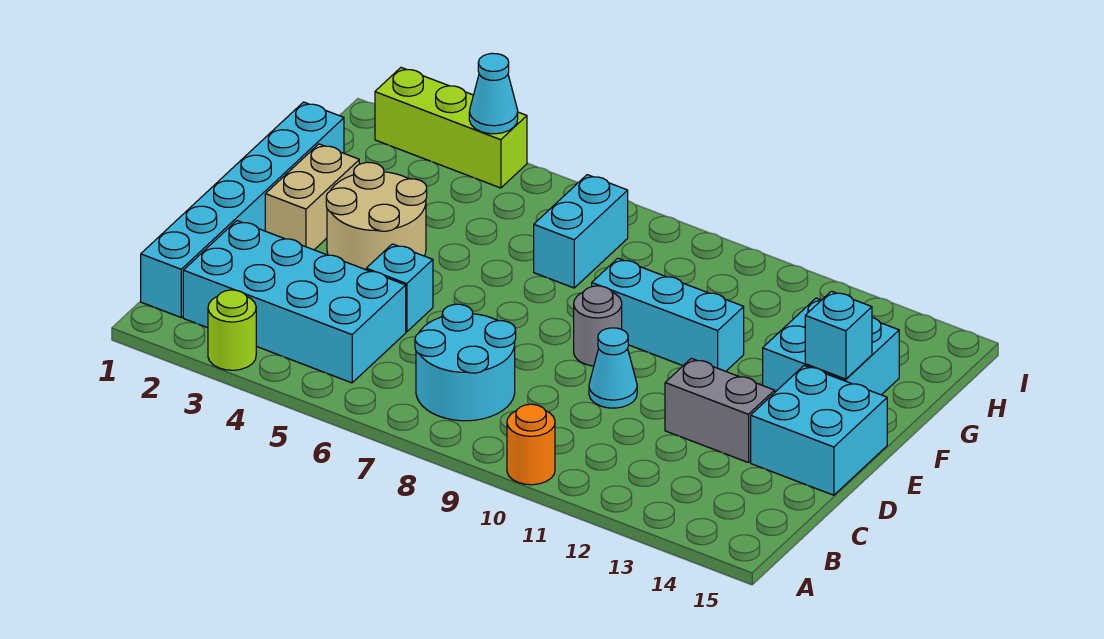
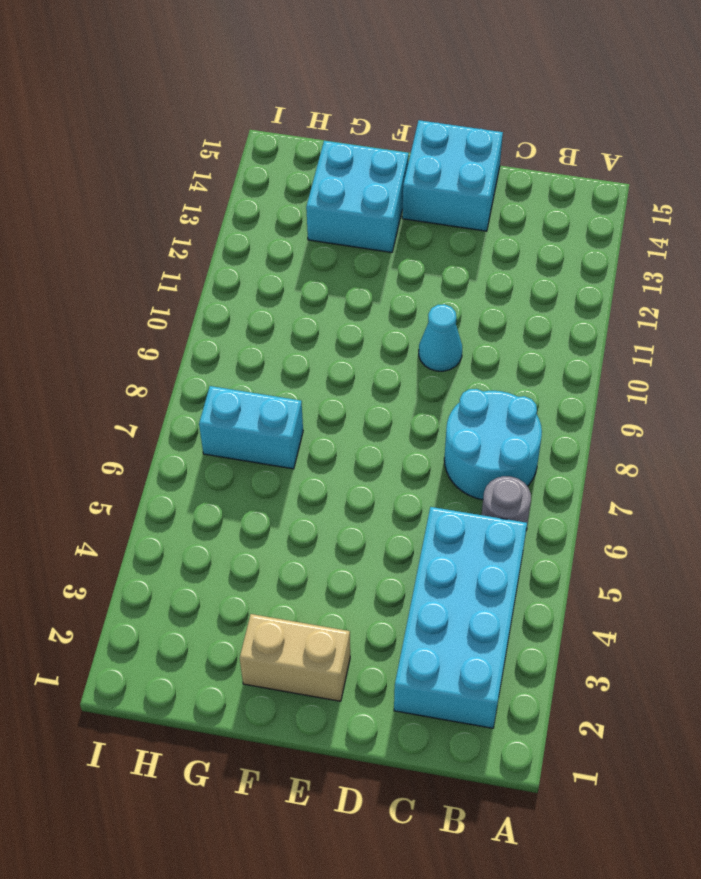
grey 1x1 round brick [482,476,531,530] -> grey 1x1 round brick moved to [574,286,622,366]
none -> lime 1x1 round brick [208,290,256,370]
none -> orange 1x1 round brick [507,404,555,485]
none -> cyan 1x6 brick [141,102,344,317]

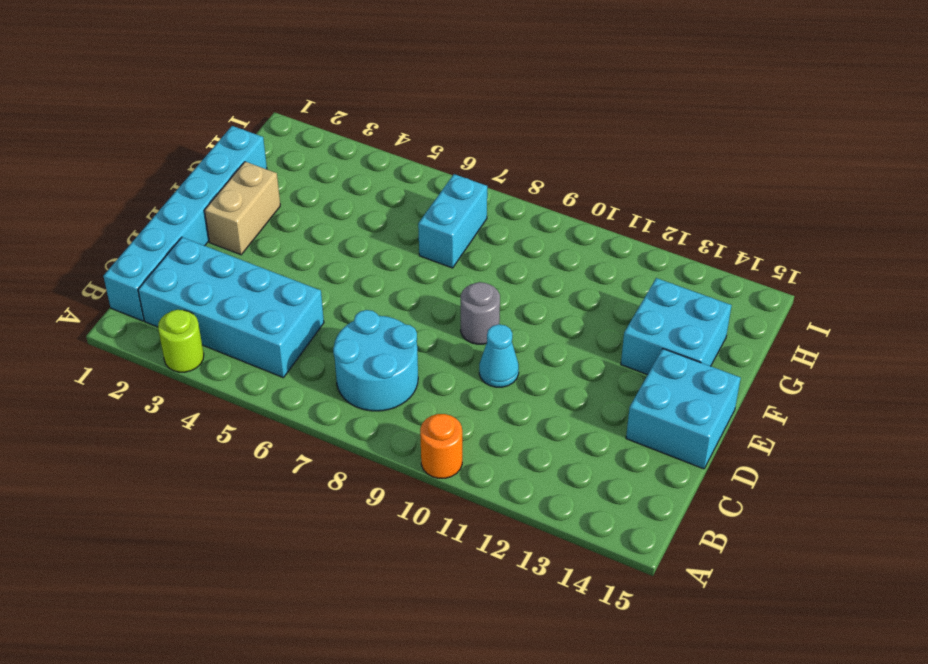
none -> cyan 1x1 brick [366,244,433,332]
none -> grey 1x2 brick [665,358,775,463]
none -> tan 2x2 round brick [326,162,427,270]

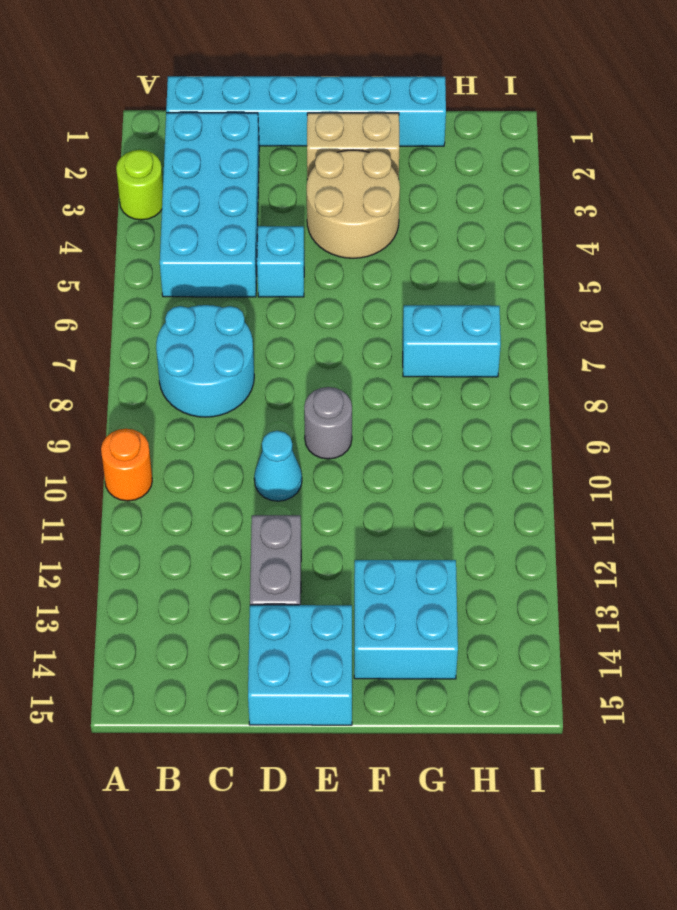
none -> cyan 1x3 brick [592,258,744,371]
none -> lime 1x3 brick [375,68,527,188]
none -> cyan 1x1 brick [805,291,872,379]

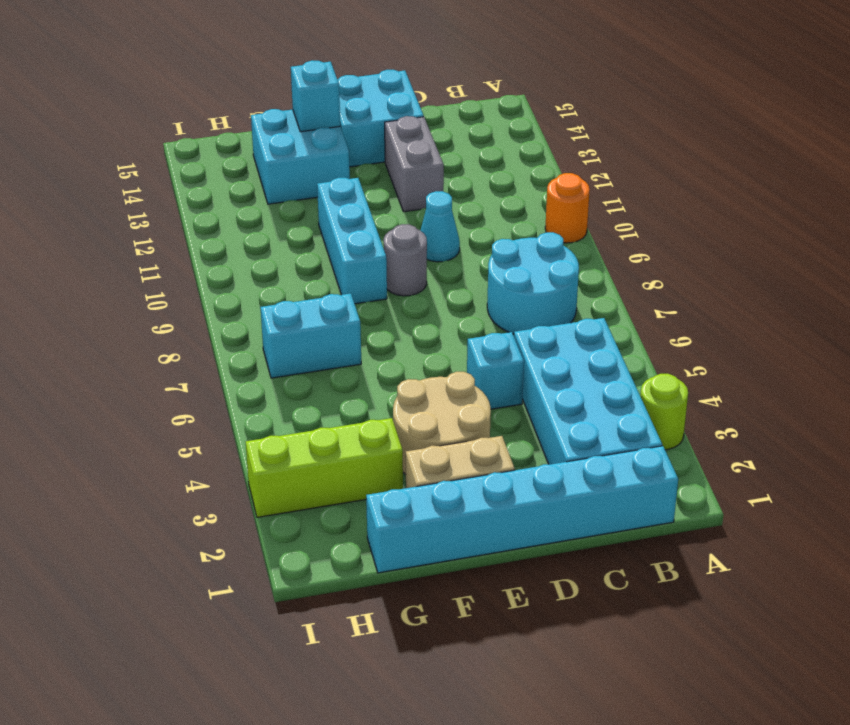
lime 1x3 brick [246,418,403,517] -> lime 1x3 brick turned to [375,68,527,188]
none -> cyan 1x1 cone [469,53,518,134]

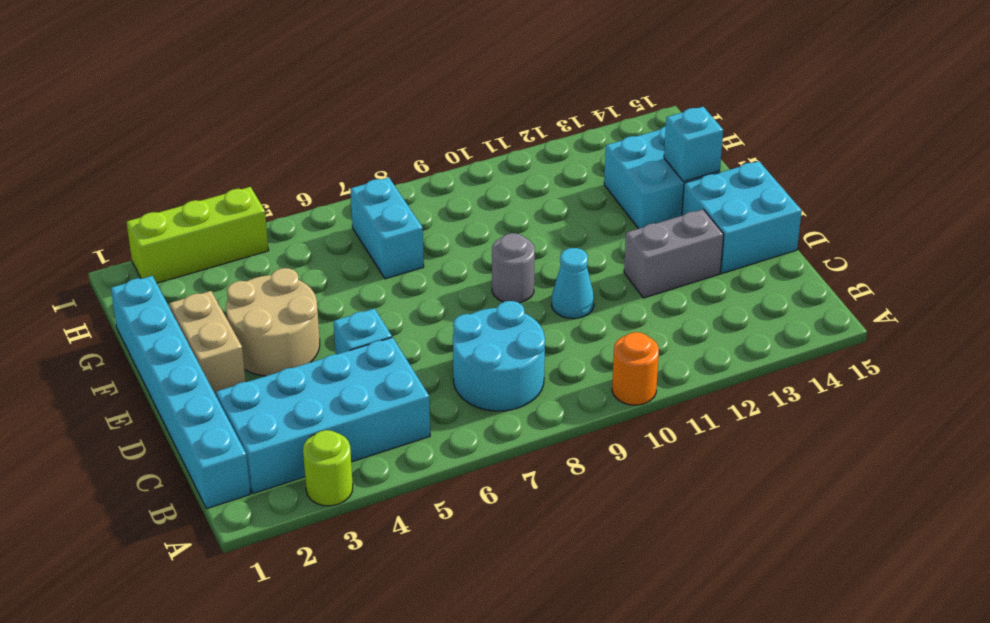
none -> cyan 1x3 brick [592,258,744,371]
none -> cyan 1x1 cone [469,53,518,134]

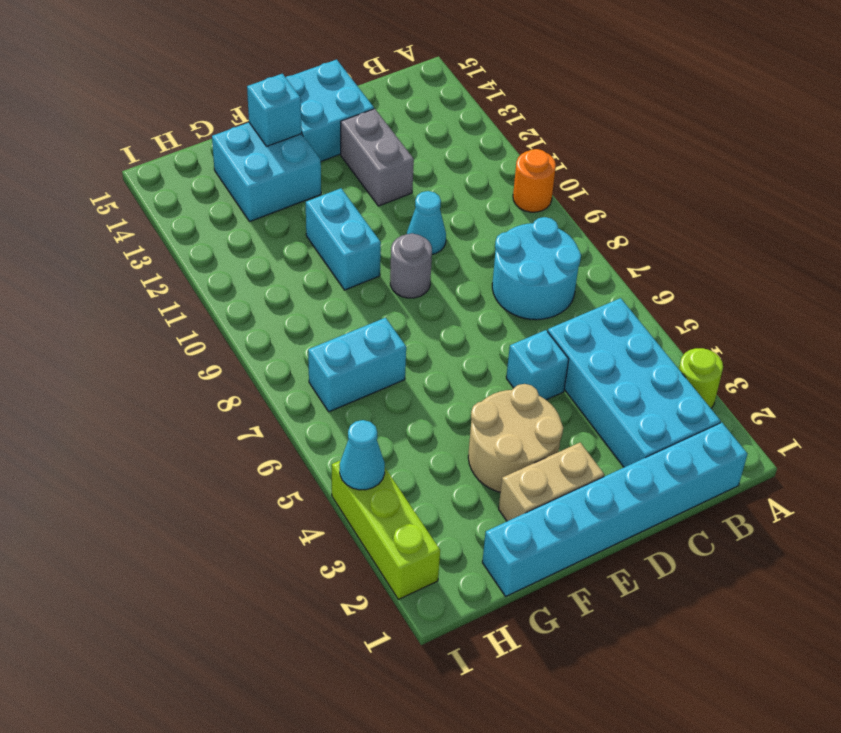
cyan 1x2 brick [306,188,381,290] -> cyan 1x3 brick [592,258,744,371]

